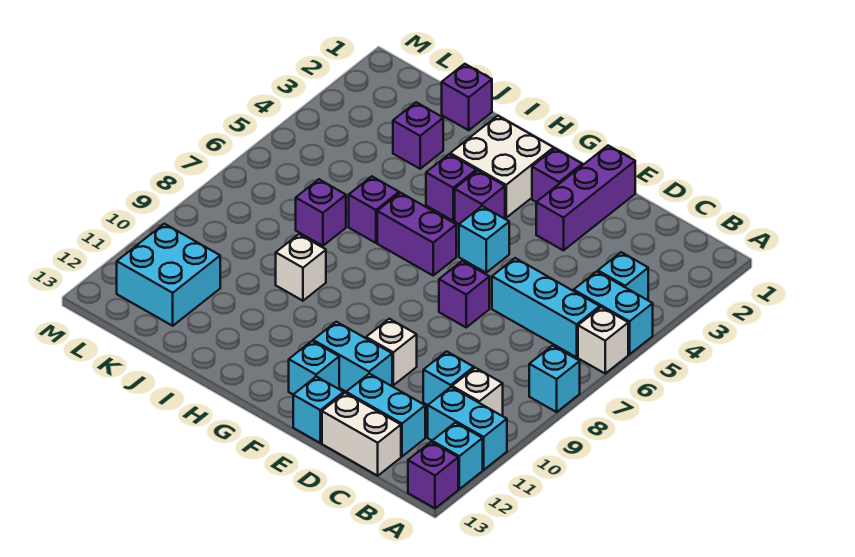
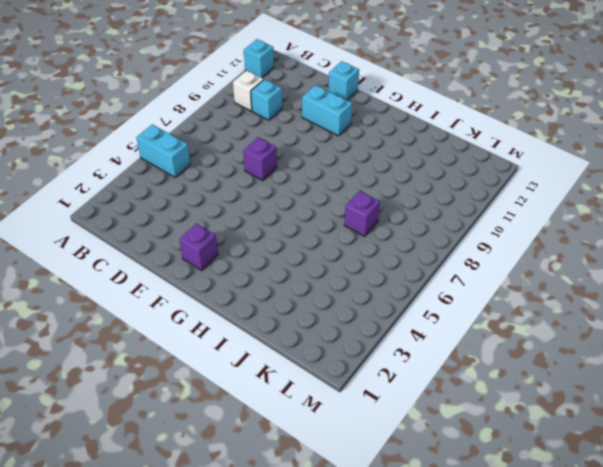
none -> white 1x1 brick [578,307,628,373]
none -> cyan 1x1 brick [529,346,580,412]
none -> cyan 1x2 brick [428,387,507,470]
none -> purple 1x1 brick [408,442,458,508]

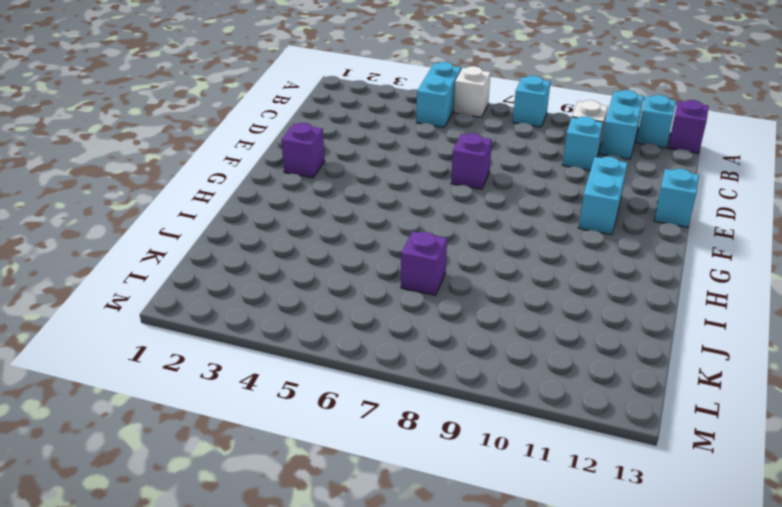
none -> cyan 1x1 brick [598,252,648,300]
none -> cyan 1x3 brick [492,258,600,357]
none -> cyan 1x2 brick [346,374,425,456]
none -> white 1x2 brick [322,393,401,476]

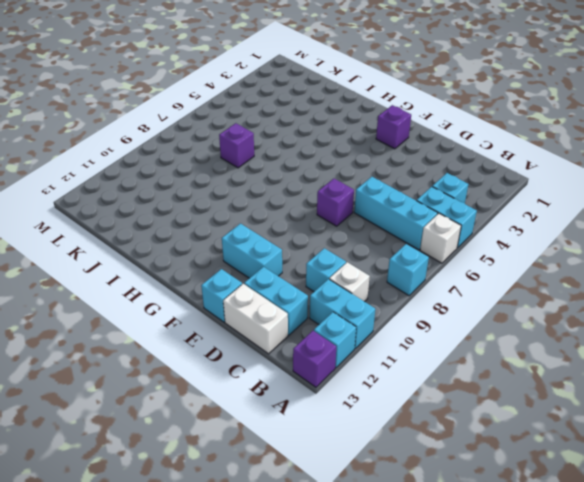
none -> purple 1x3 brick [536,146,635,251]
none -> white 1x1 brick [366,319,417,385]
none -> cyan 1x1 brick [459,206,509,273]
none -> cyan 1x1 brick [289,341,339,394]

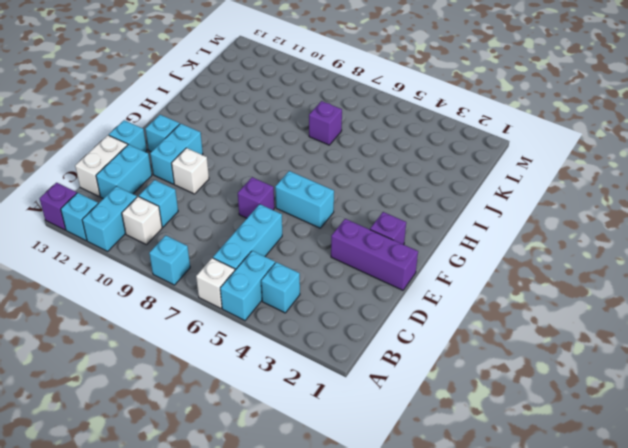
cyan 1x2 brick [275,171,334,228] -> cyan 1x1 brick [459,206,509,273]
none -> white 2x2 brick [450,116,554,218]
none -> purple 1x1 brick [455,171,505,224]
none -> purple 1x2 brick [377,193,456,275]
none -> purple 1x1 brick [426,154,476,221]

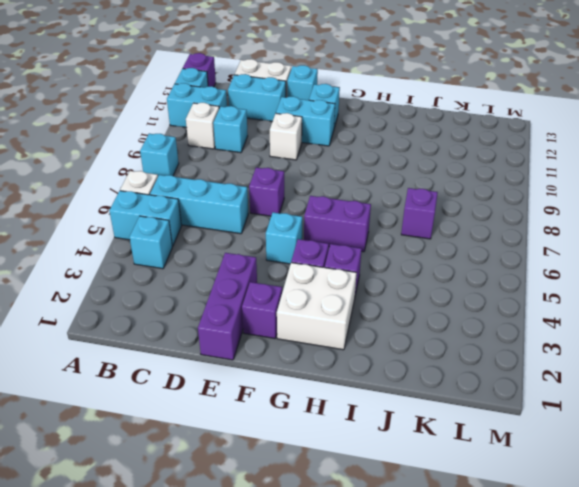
none -> purple 1x1 brick [349,176,399,243]
none -> white 1x1 brick [276,234,326,301]
none -> purple 1x1 brick [442,64,492,130]
none -> purple 1x1 brick [393,102,443,169]

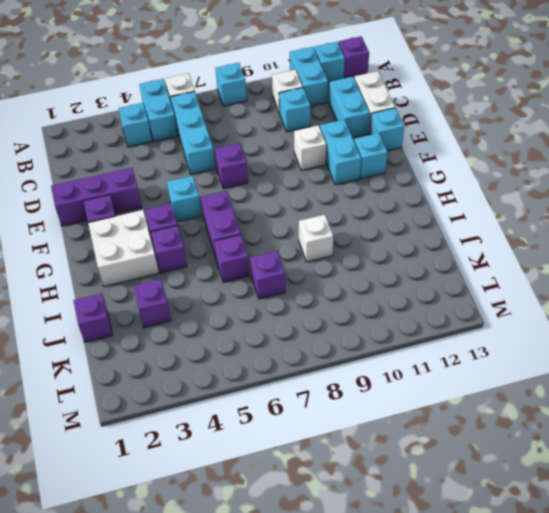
none -> cyan 2x2 brick [117,224,220,326]

